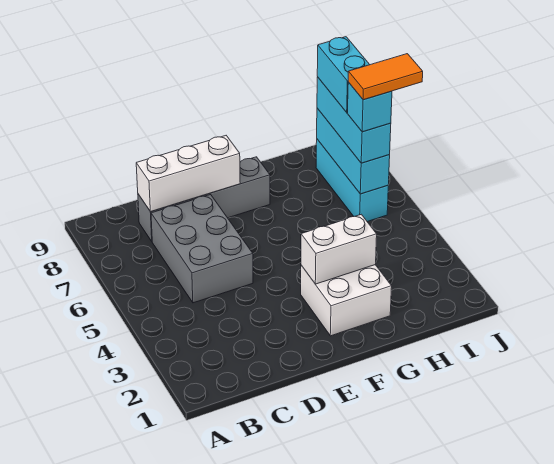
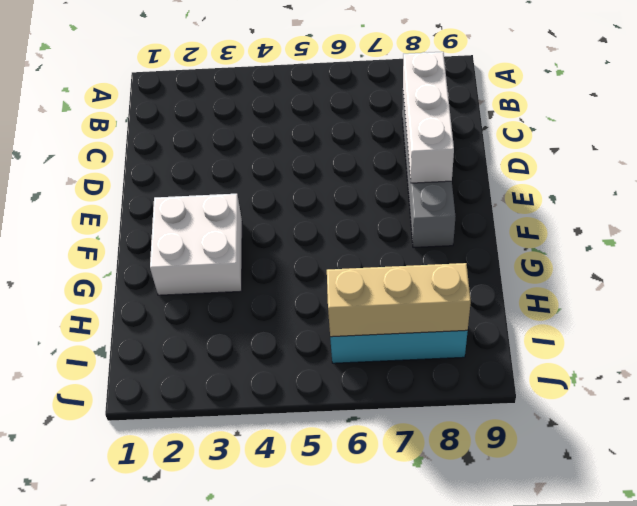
tan 1x3 brick [327,263,471,337] -> cyan 1x3 brick [317,108,390,194]
none -> grey 2x3 brick [151,195,253,303]
none -> white 1x2 brick [301,214,377,284]

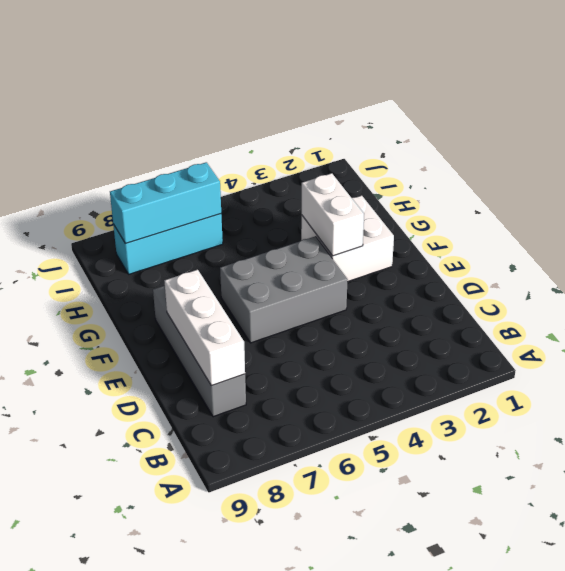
grey 2x3 brick [220,236,348,343] -> grey 2x3 brick moved to [151,195,253,303]
none -> cyan 1x3 brick [317,77,391,163]
none -> cyan 1x1 brick [347,82,392,132]

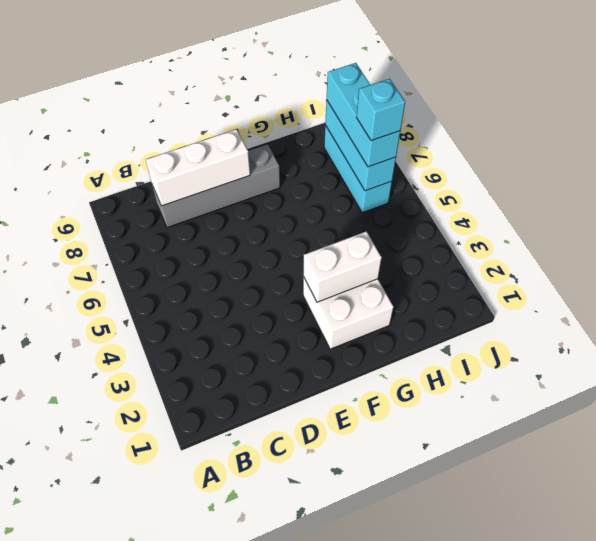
none -> grey 2x3 brick [151,195,253,303]
none -> cyan 1x2 brick [317,37,370,113]

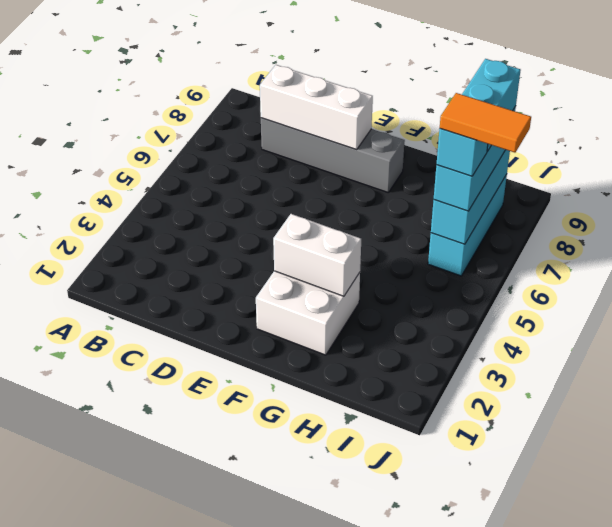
none -> grey 2x3 brick [151,195,253,303]

